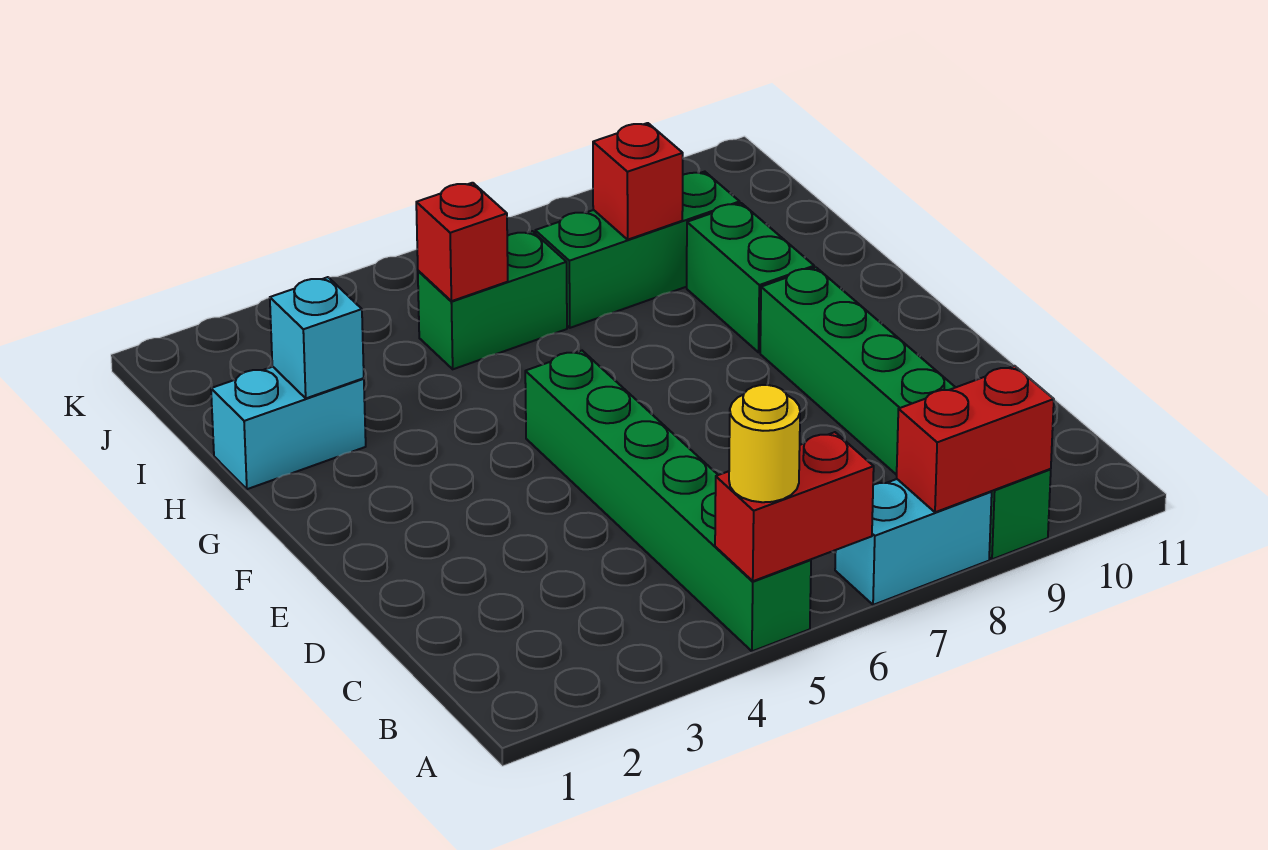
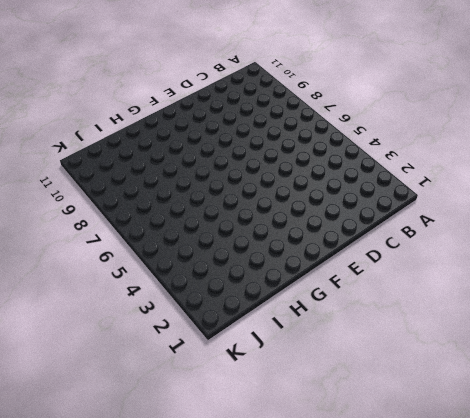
none -> green 1x6 brick [525,351,811,651]
none -> cyan 1x2 brick [835,479,992,605]
none -> green 1x6 brick [760,267,1051,559]

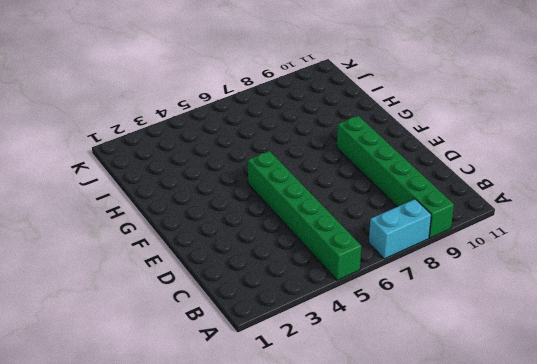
none -> green 1x2 brick [687,203,814,352]
none -> cyan 1x2 brick [211,367,366,489]
none -> green 1x2 brick [418,231,567,369]

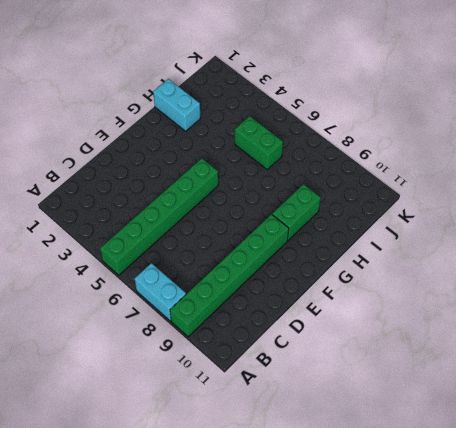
none -> green 1x3 brick [535,172,740,328]
none -> red 1x2 brick [715,432,874,581]
none -> red 1x2 brick [897,366,1054,512]

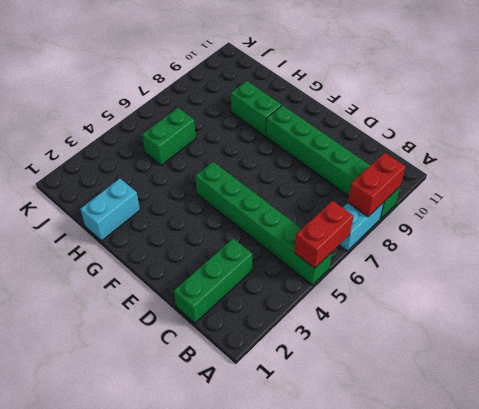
green 1x3 brick [174,239,252,323] -> green 1x3 brick moved to [535,172,740,328]
none -> cyan 1x1 brick [270,277,364,398]
none -> red 1x1 brick [416,183,508,301]
none -> red 1x1 brick [593,123,683,240]

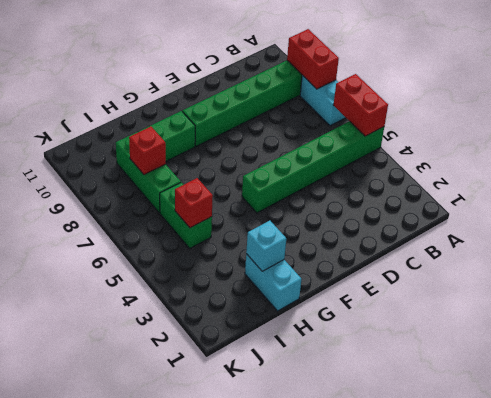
none -> yellow 1x1 round brick [729,385,800,502]

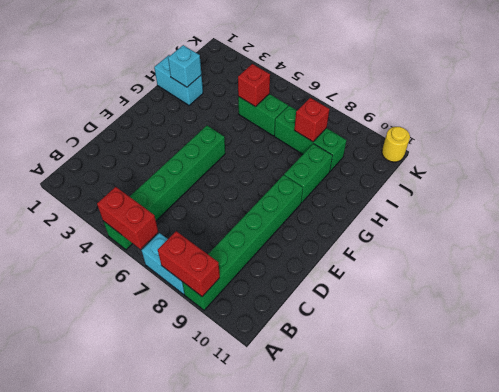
yellow 1x1 round brick [382,127,410,162] -> yellow 1x1 round brick moved to [729,385,800,502]

